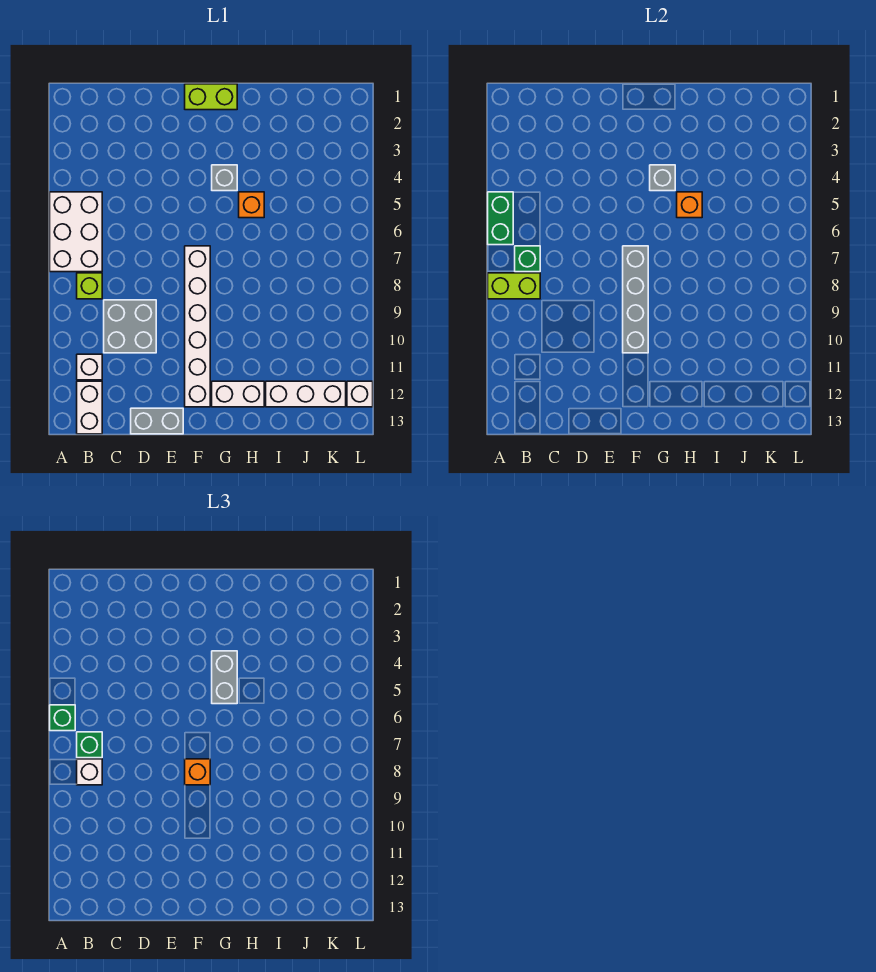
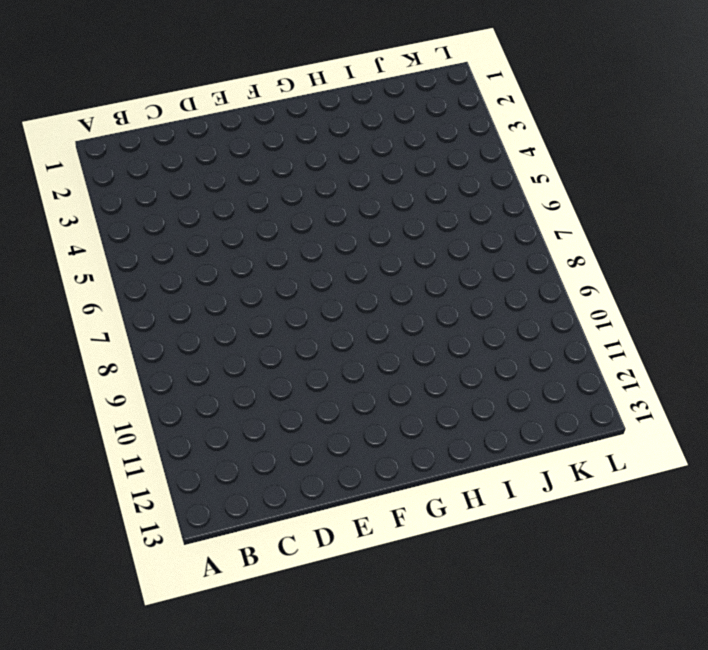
none -> white 2x3 brick [50,192,102,272]
none -> lime 1x1 brick [77,273,102,299]
none -> white 1x1 brick [77,354,102,380]

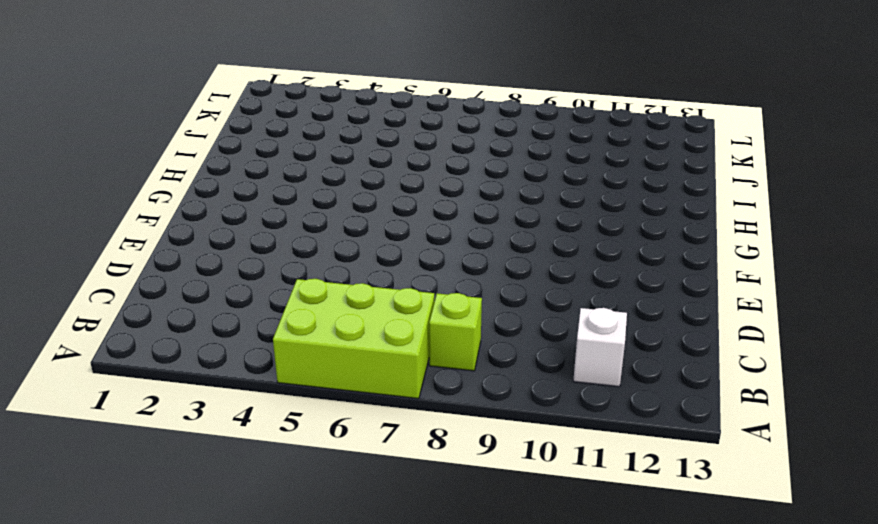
lime 2x3 brick [273,279,434,399] -> white 2x3 brick [50,192,102,272]
none -> white 1x2 brick [77,381,102,434]
none -> grey 2x2 brick [104,300,156,353]
none -> grey 1x2 brick [131,408,183,434]

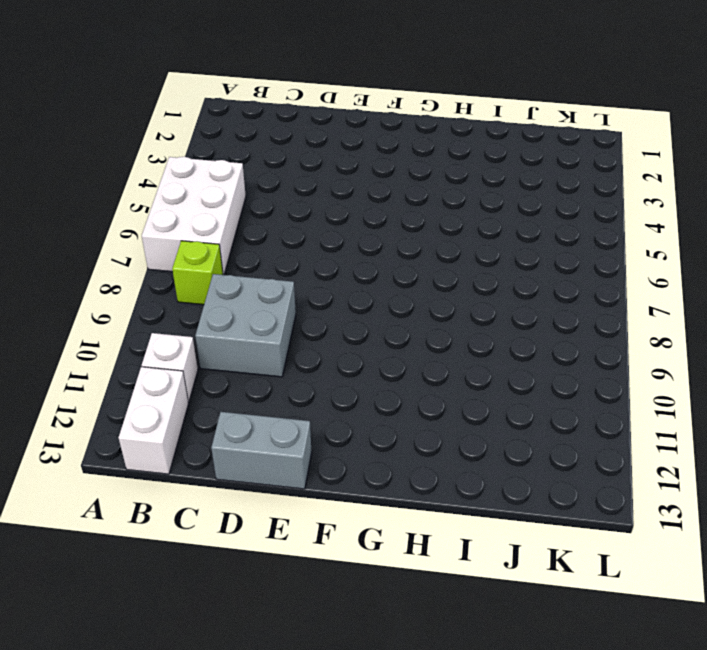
none -> lime 1x2 brick [185,84,237,110]
none -> white 1x6 brick [185,246,210,407]
none -> grey 1x1 brick [212,165,237,191]

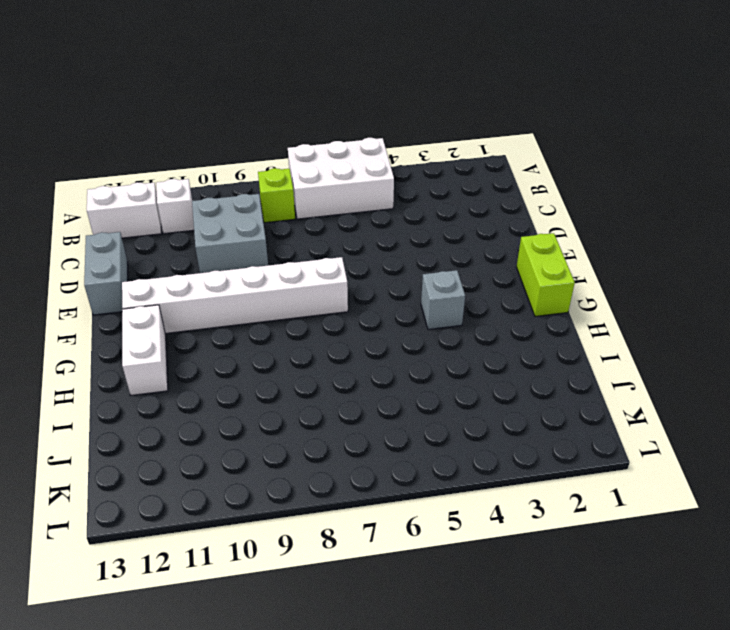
none -> orange 1x1 brick [239,192,264,218]
none -> white 1x3 brick [266,381,346,407]
none -> white 1x1 brick [347,381,373,407]

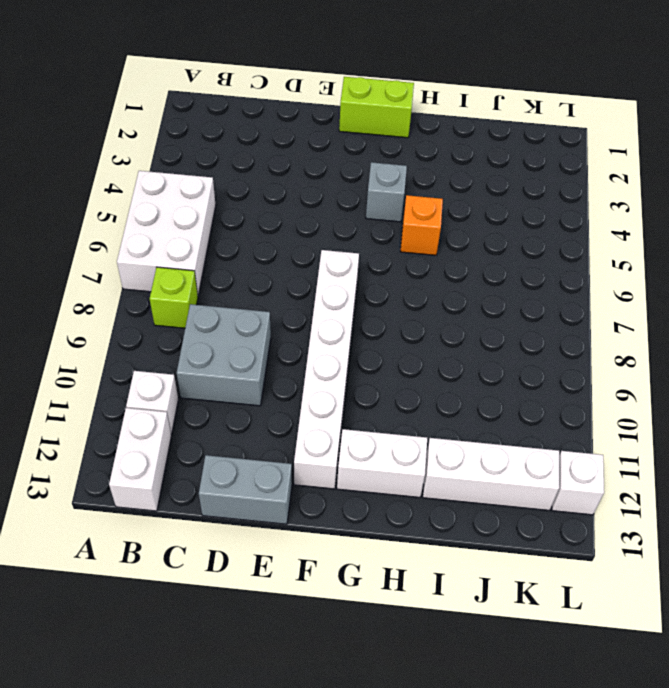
none -> green 1x2 brick [488,192,513,245]
none -> lime 1x2 brick [488,273,540,299]
none -> green 1x1 brick [515,246,540,272]

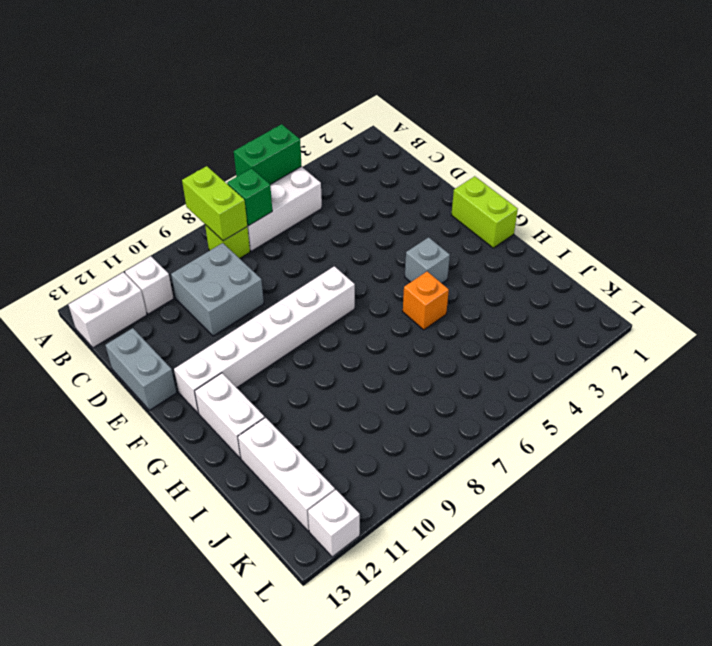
none -> grey 1x4 brick [623,246,648,353]
none -> grey 1x1 brick [650,165,675,191]
none -> orange 1x1 brick [677,192,702,218]

